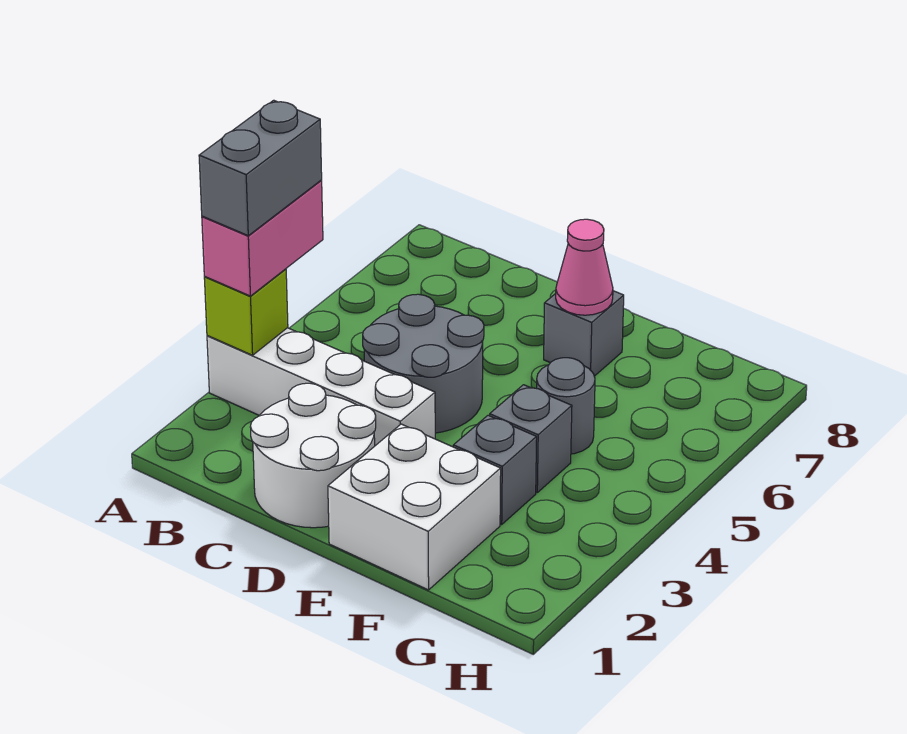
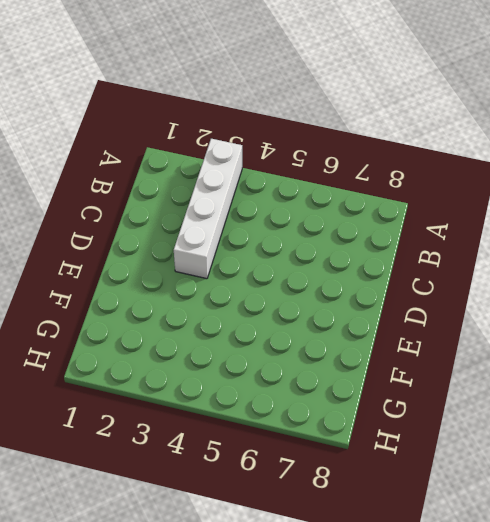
none -> white 2x2 round brick [250,383,376,528]
none -> grey 2x2 round brick [363,294,484,433]
none -> white 2x2 brick [328,424,501,590]

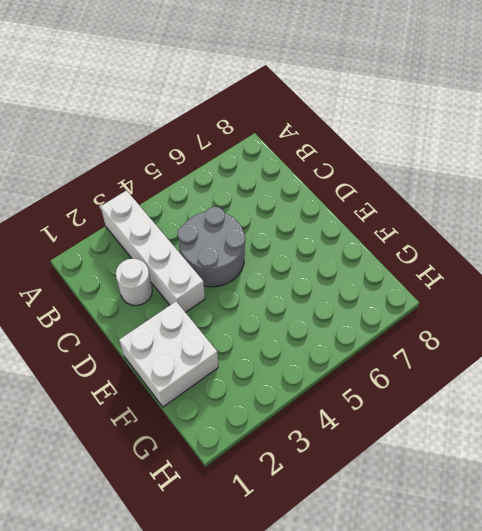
white 1x1 round brick [116,259,152,306] -> white 2x2 round brick [250,383,376,528]
none -> grey 1x1 brick [544,291,624,376]
none -> grey 1x1 brick [453,415,537,524]
none -> grey 1x1 brick [490,385,572,492]

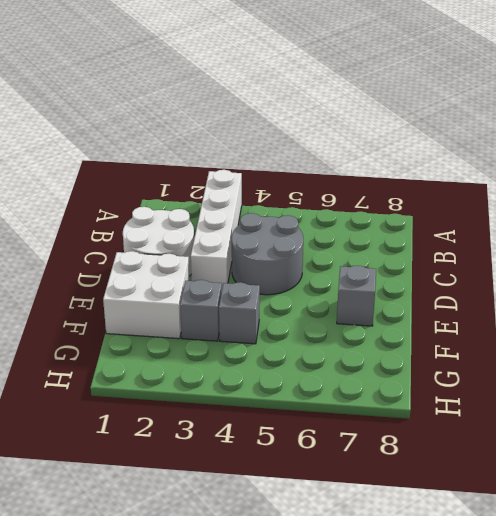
none -> grey 1x1 round brick [536,358,595,454]
none -> lime 1x1 brick [204,269,288,355]
none -> pink 1x1 cone [556,219,613,315]

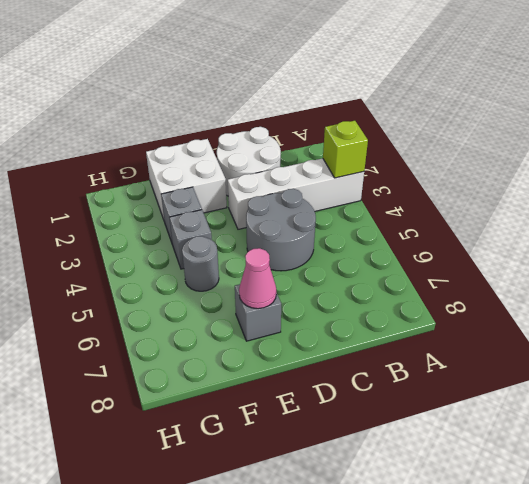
none -> pink 1x2 brick [202,181,323,296]
none -> grey 1x2 brick [199,100,322,236]

